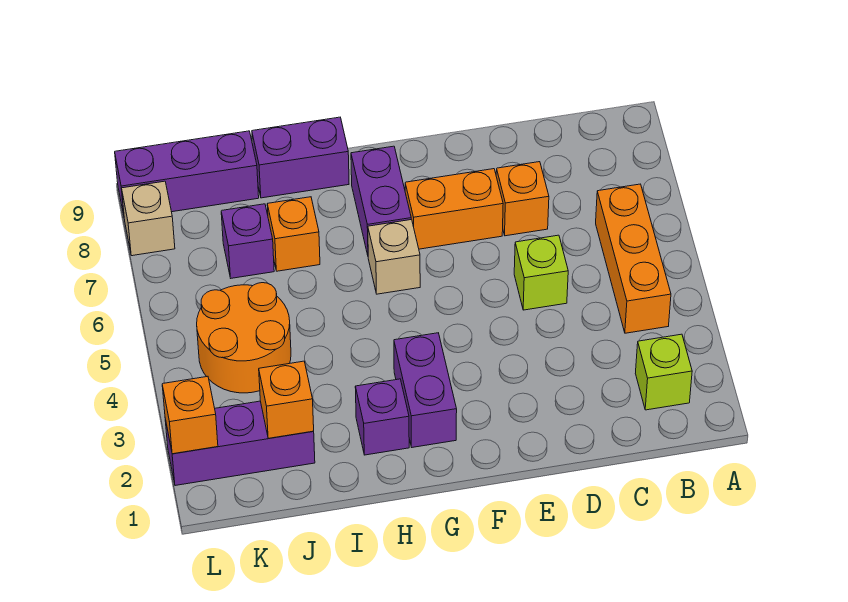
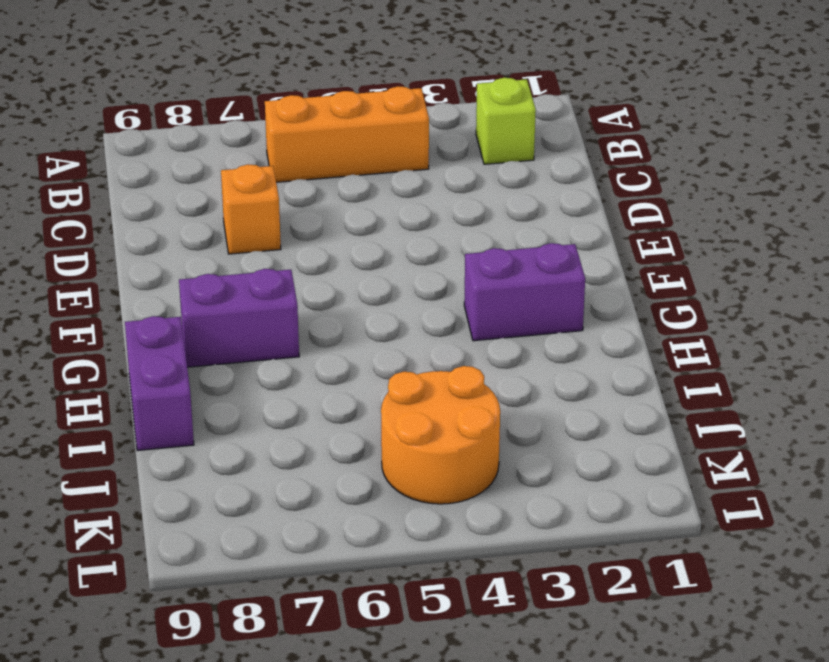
none -> lime 1x1 brick [514,235,568,310]
none -> orange 1x2 brick [405,169,503,249]
none -> tan 1x1 brick [368,220,420,294]

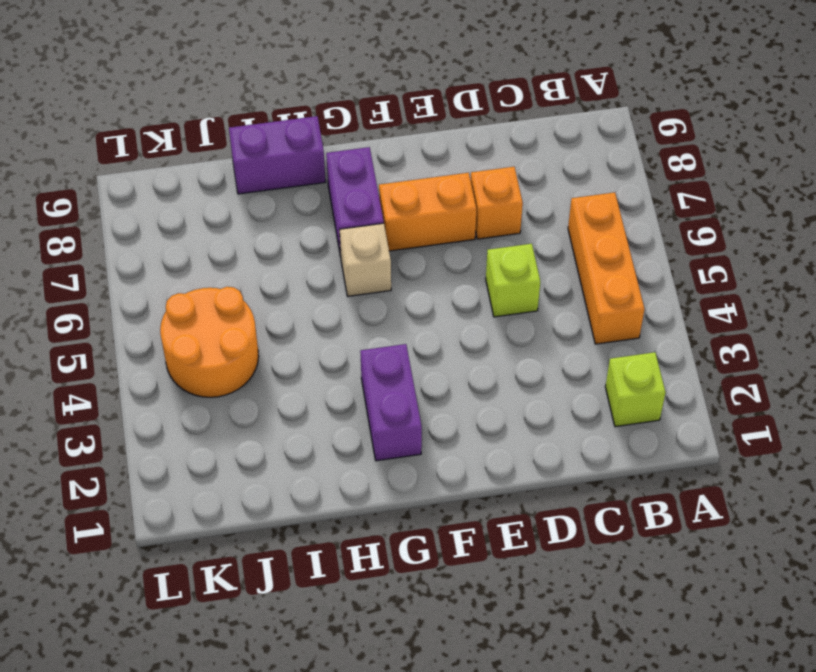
none -> purple 1x1 brick [355,379,409,455]
none -> orange 1x1 brick [267,197,320,271]
none -> purple 1x3 brick [165,401,315,486]

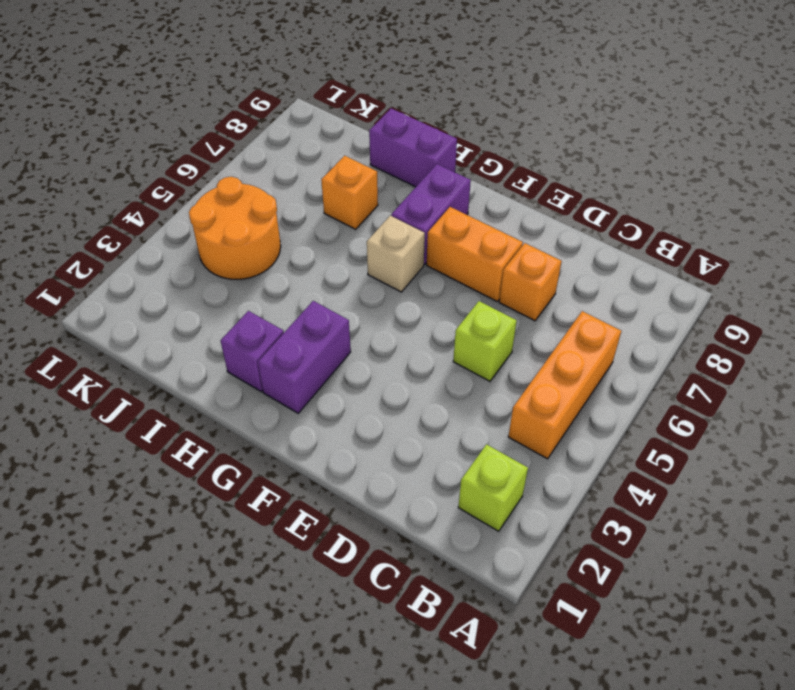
none -> purple 1x3 brick [165,401,315,486]
none -> purple 1x1 brick [221,204,274,278]
none -> purple 1x3 brick [115,131,259,215]

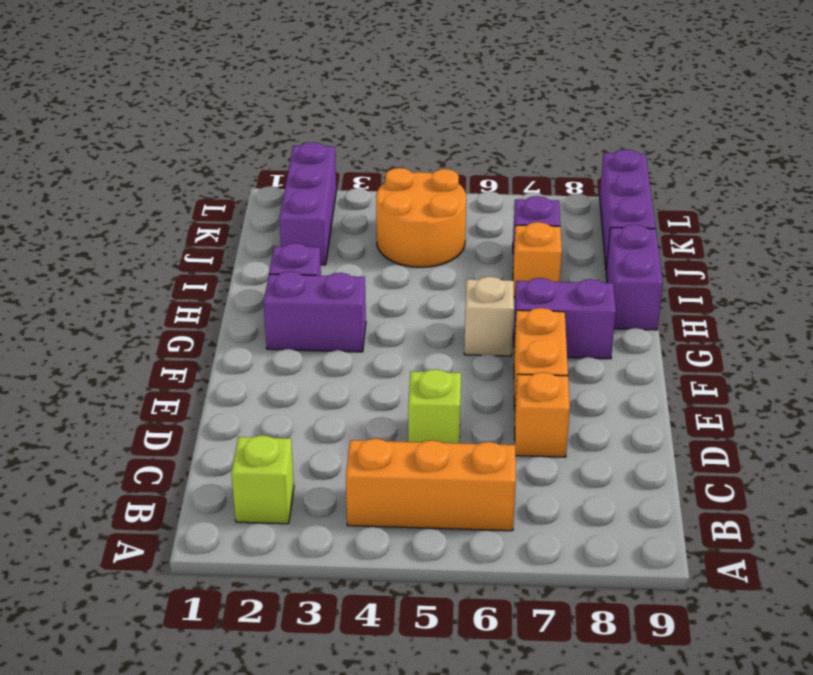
none -> tan 1x1 brick [122,181,175,256]
none -> orange 1x1 brick [259,361,314,438]
none -> orange 1x1 brick [162,376,218,454]

